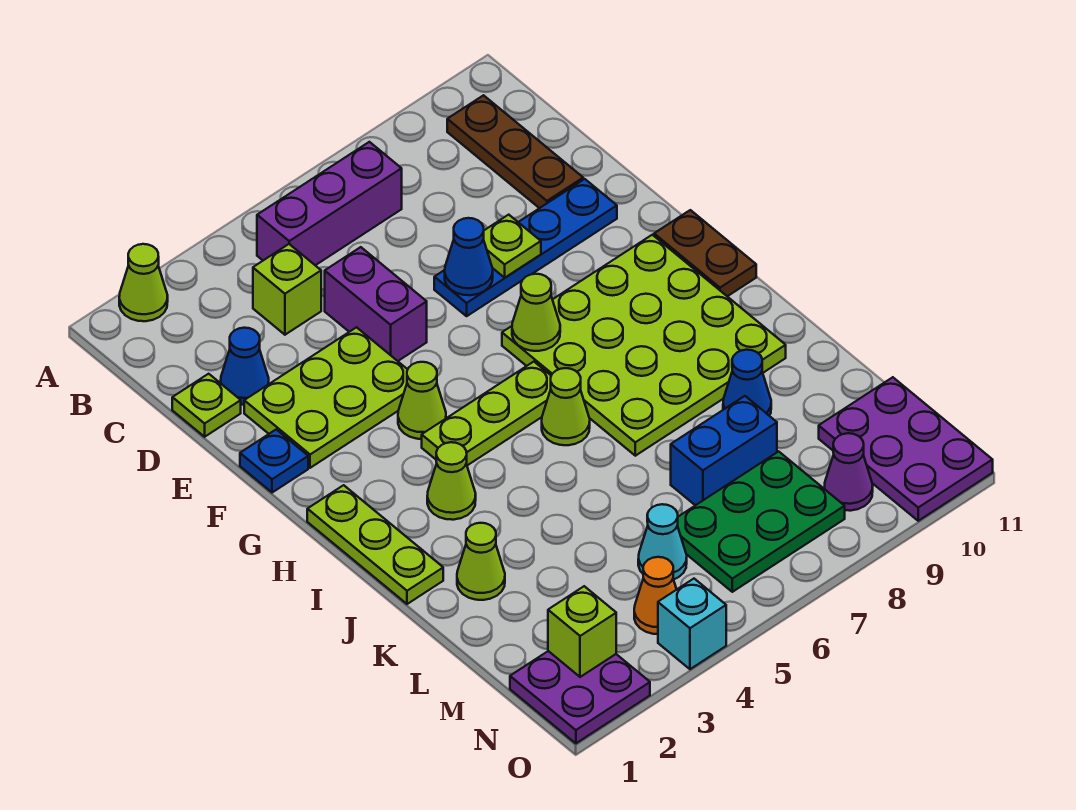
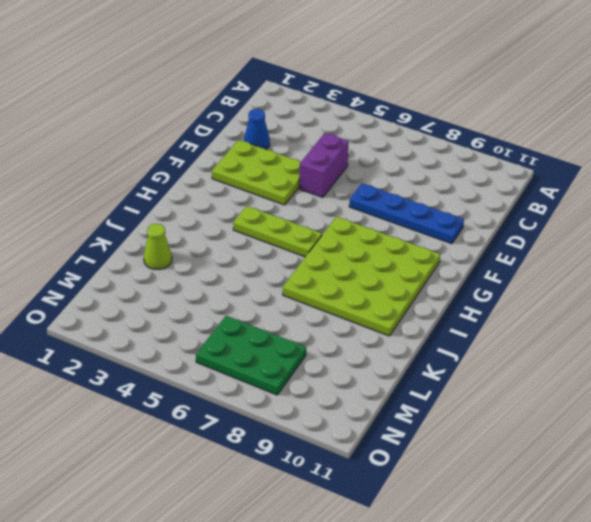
none -> lime 1x1 cone [119,244,168,321]
none -> purple 1x3 brick [257,142,402,265]
none -> brown 1x3 plate [447,95,583,208]
none -> lime 1x1 brick [253,244,321,335]

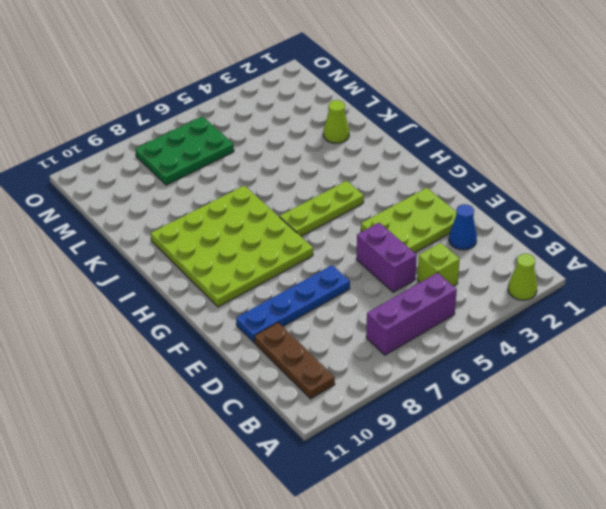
none -> lime 1x1 plate [172,374,241,437]
none -> blue 1x1 plate [240,430,308,493]
none -> lime 1x1 cone [398,362,446,439]
none -> brown 1x2 plate [654,210,756,296]

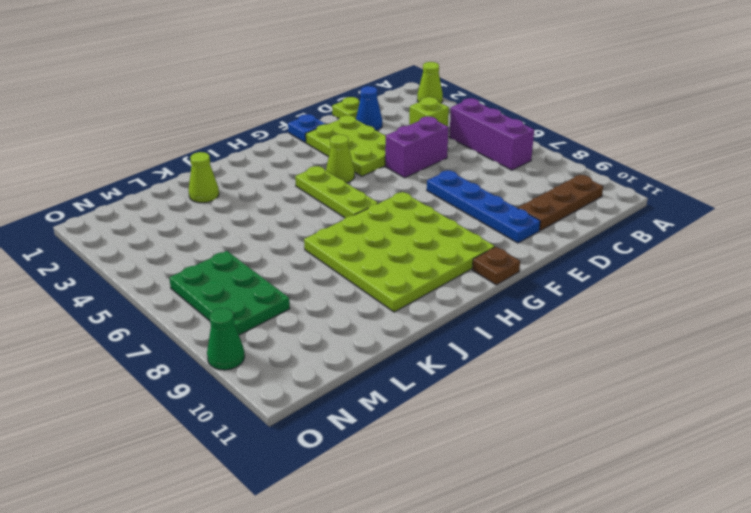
brown 1x1 plate [472,247,520,285] -> brown 1x2 plate [654,210,756,296]
green 1x1 cone [207,308,245,370] -> none
none -> lime 1x3 plate [307,485,443,604]
none -> lime 1x1 cone [427,442,476,520]
none -> lime 1x1 cone [542,368,590,445]
none -> blue 1x1 cone [723,350,771,416]

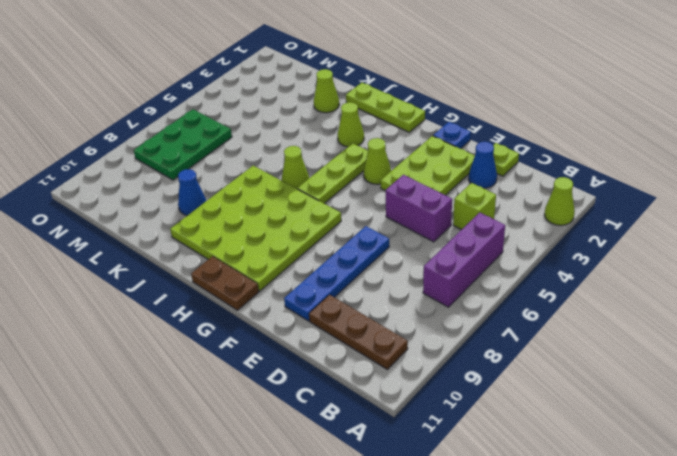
none -> blue 1x2 brick [671,396,777,505]
none -> cyan 1x1 cone [638,504,687,579]
none -> purple 2x3 plate [819,377,993,521]
none -> purple 2x2 plate [510,651,650,743]

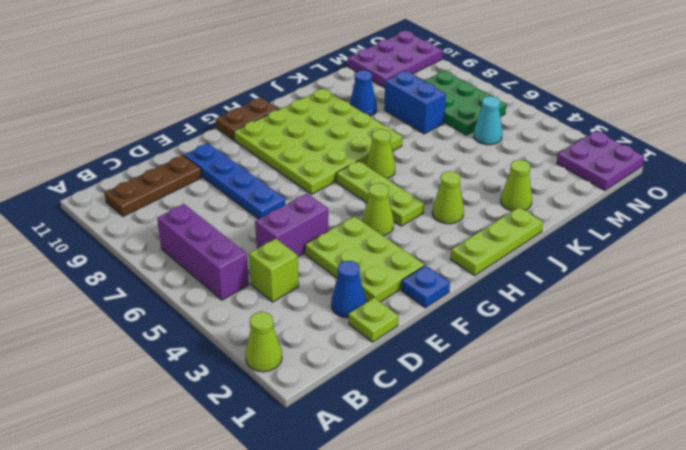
none -> orange 1x1 cone [634,557,677,634]
none -> purple 1x1 cone [824,433,873,511]
none -> cyan 1x1 brick [658,579,726,669]
none -> blue 1x1 cone [445,218,493,295]

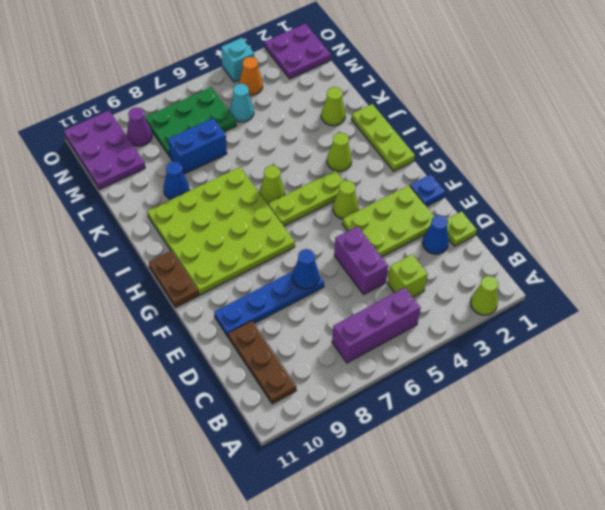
none -> lime 1x1 plate [483,215,541,278]
none -> lime 1x1 cone [512,274,560,351]
none -> lime 1x1 brick [548,586,616,677]

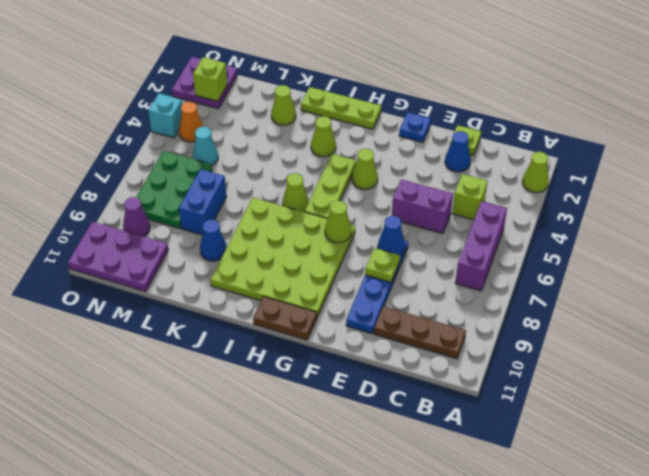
none -> lime 2x3 plate [244,327,408,468]

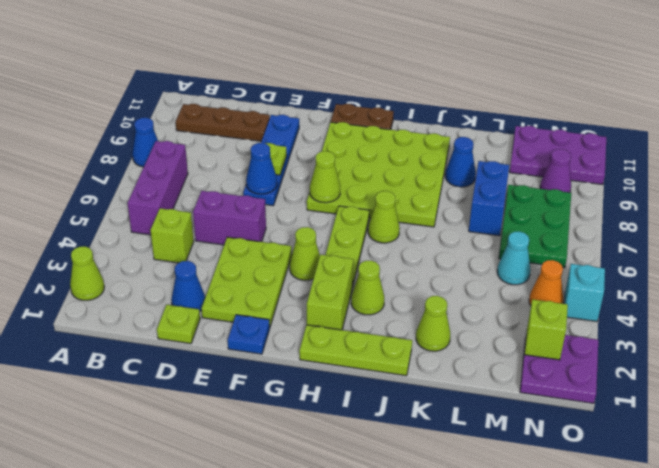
blue 1x1 cone [132,118,158,167] -> none
lime 1x2 brick [307,255,353,330] -> none

